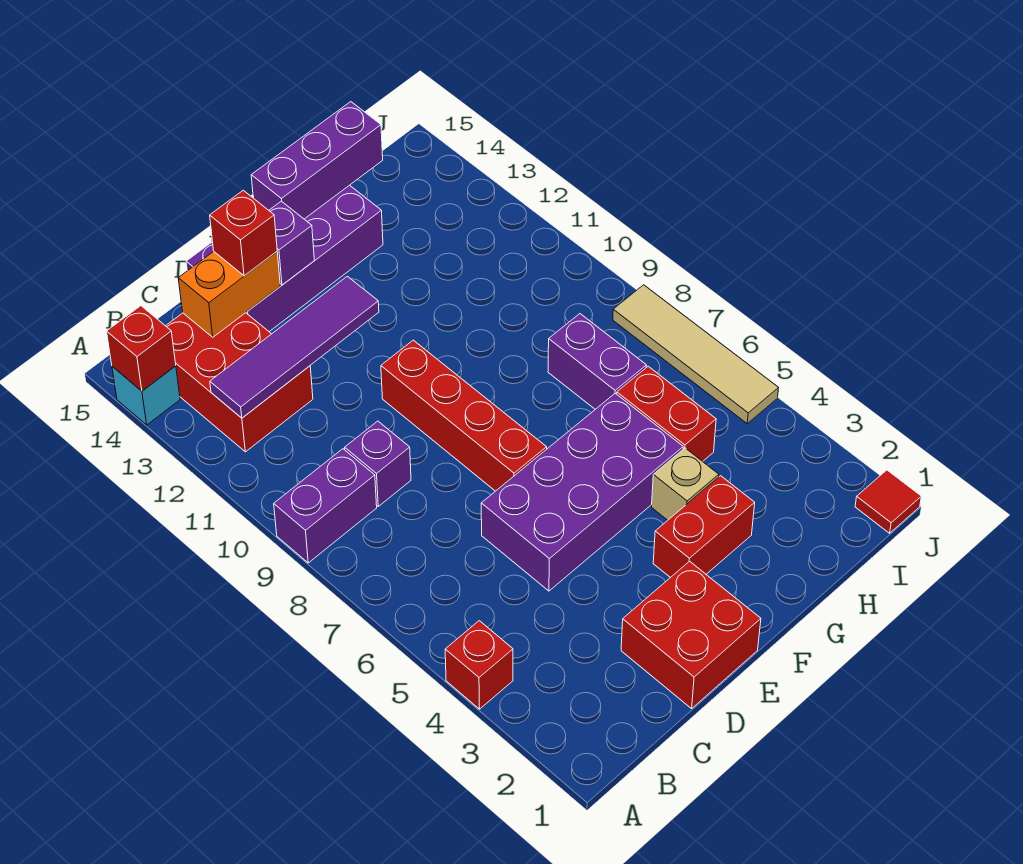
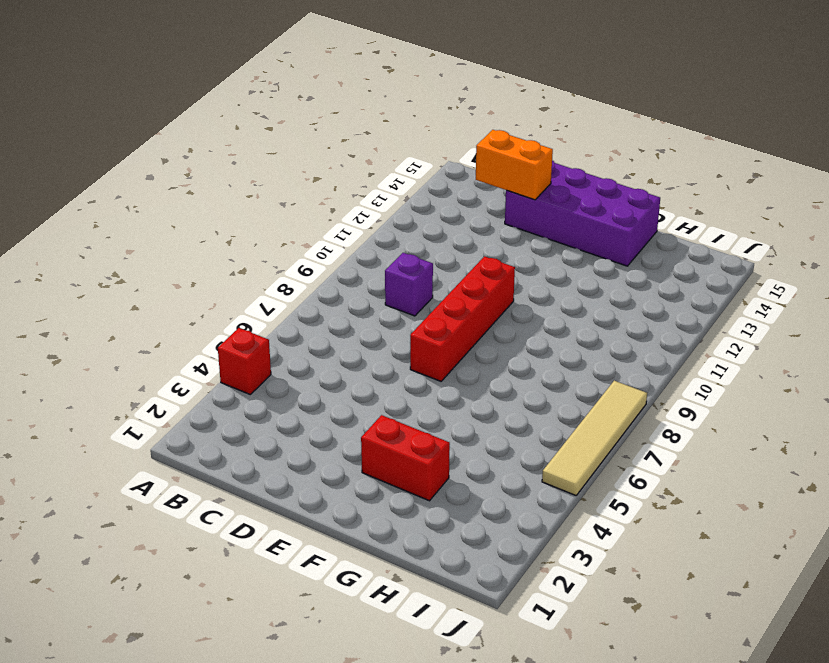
none -> purple 1x2 brick [274,449,377,563]
none -> cyan 1x1 brick [112,366,180,425]
none -> red 2x3 brick [166,313,313,452]

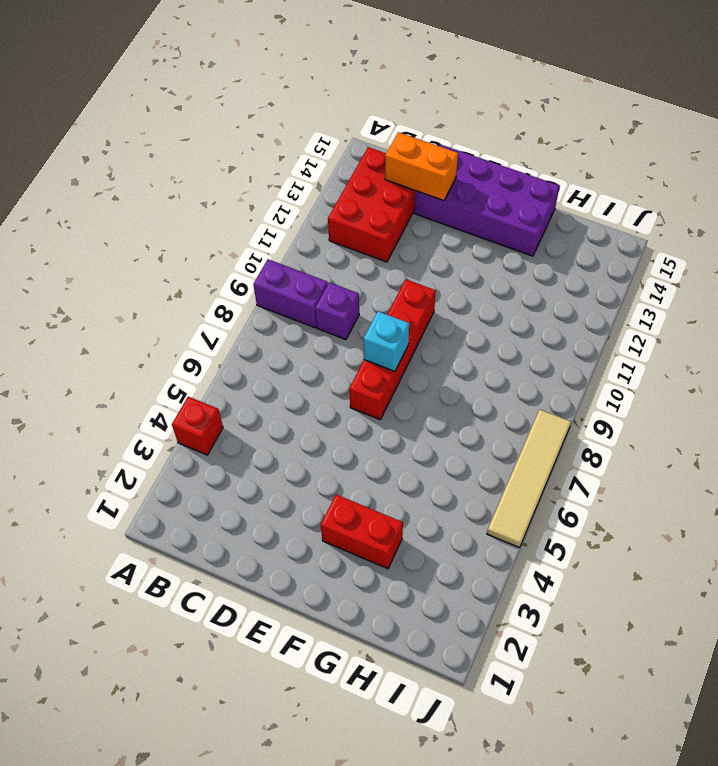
cyan 1x1 brick [364,311,409,371] -> cyan 1x1 brick moved to [112,366,180,425]
none -> red 2x2 brick [621,561,761,709]
none -> purple 2x4 brick [481,393,683,591]
none -> tan 1x1 brick [652,448,719,520]

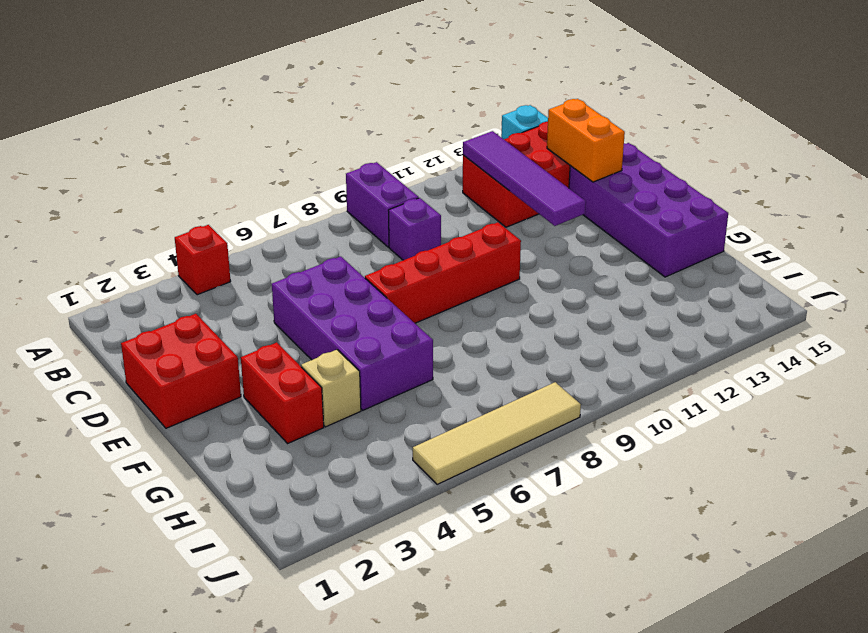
none -> red 1x2 brick [617,366,716,461]
none -> purple 1x2 brick [548,314,647,409]
none -> red 1x1 tile [855,470,921,533]

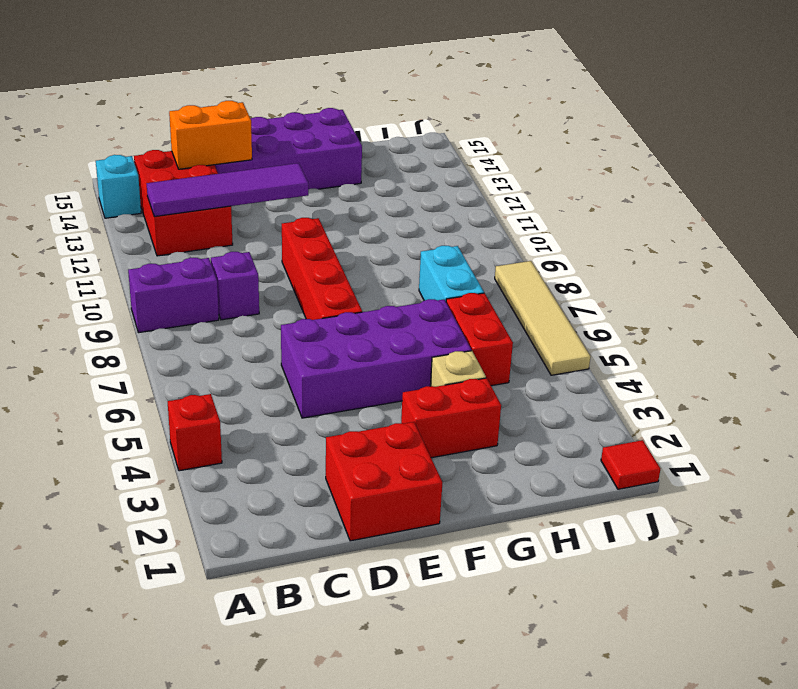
cyan 1x2 brick [419,246,484,301] -> purple 1x2 brick [548,314,647,409]
none -> red 1x1 brick [107,306,176,391]
none -> purple 1x1 brick [269,201,314,285]
none -> purple 1x3 brick [251,102,383,219]

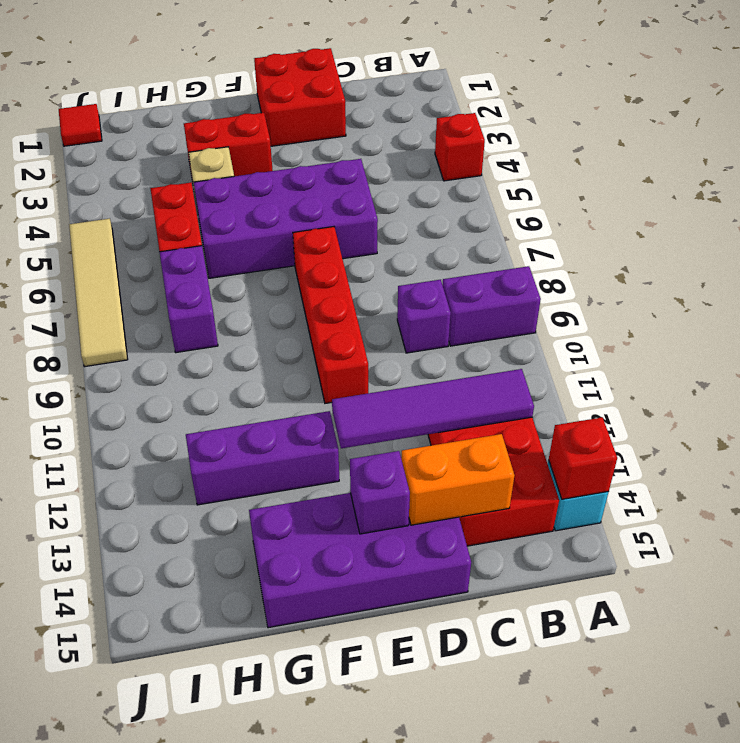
purple 1x3 brick [186,411,339,505] -> purple 1x3 brick moved to [251,102,383,219]
none -> red 1x1 brick [210,190,277,276]

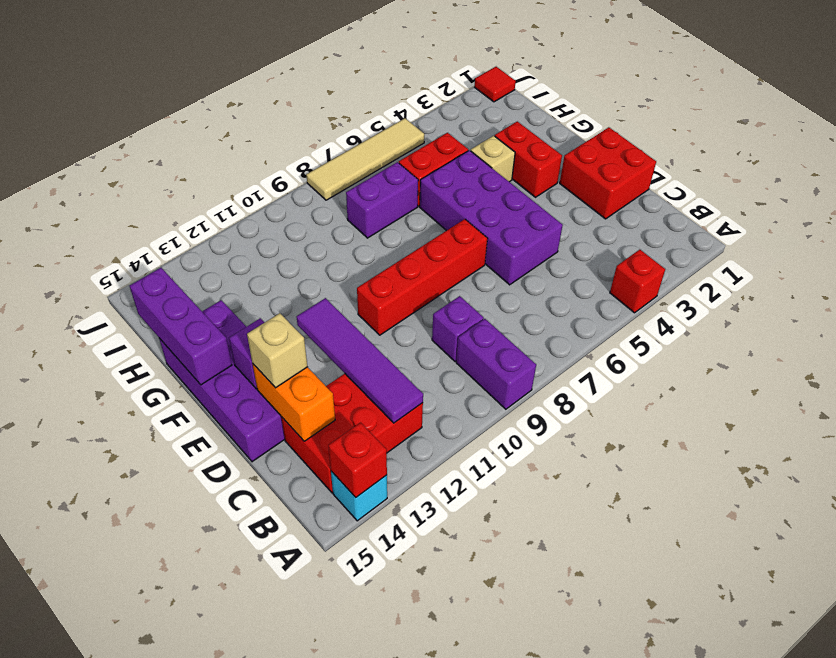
tan 1x1 brick [247,313,307,388] -> red 1x1 brick [210,190,277,276]

